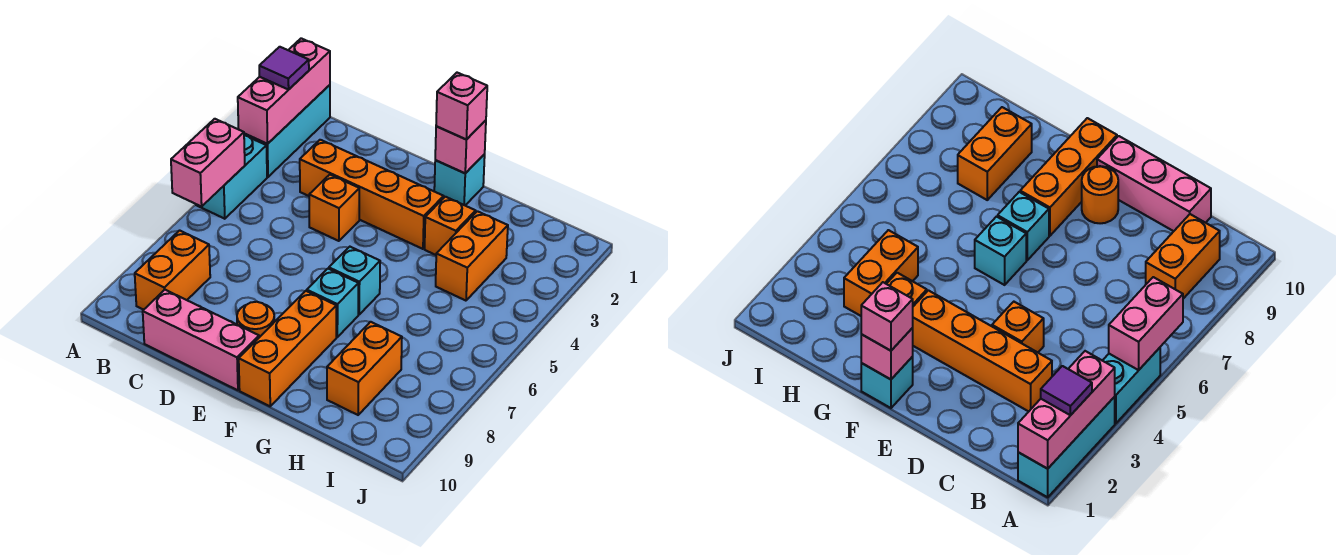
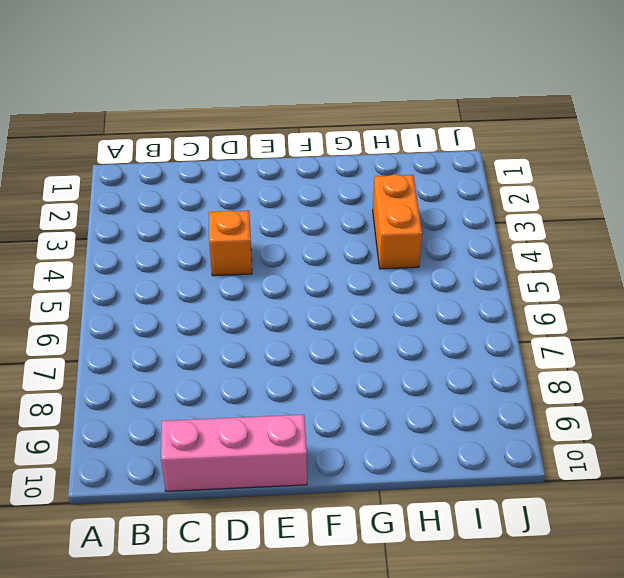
none -> cyan 1x3 brick [244,85,330,177]
none -> cyan 1x2 brick [196,135,267,219]
none -> orange 1x2 brick [135,230,210,310]

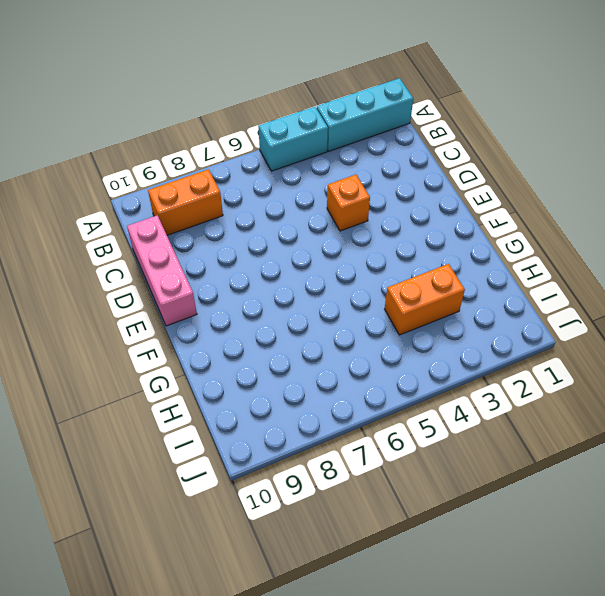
none -> orange 1x4 brick [300,140,444,249]
none -> orange 1x1 round brick [237,302,275,337]
none -> cyan 1x1 brick [434,154,485,205]

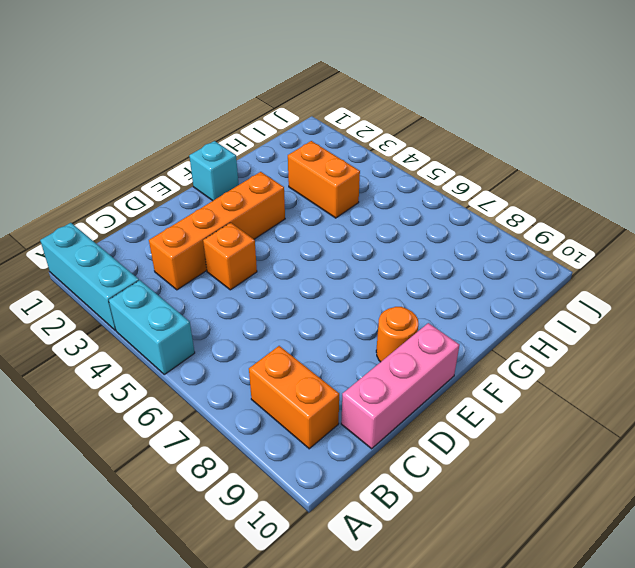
none -> cyan 1x1 brick [329,247,380,314]
none -> cyan 1x1 brick [307,269,358,337]
none -> orange 1x3 brick [239,291,336,406]

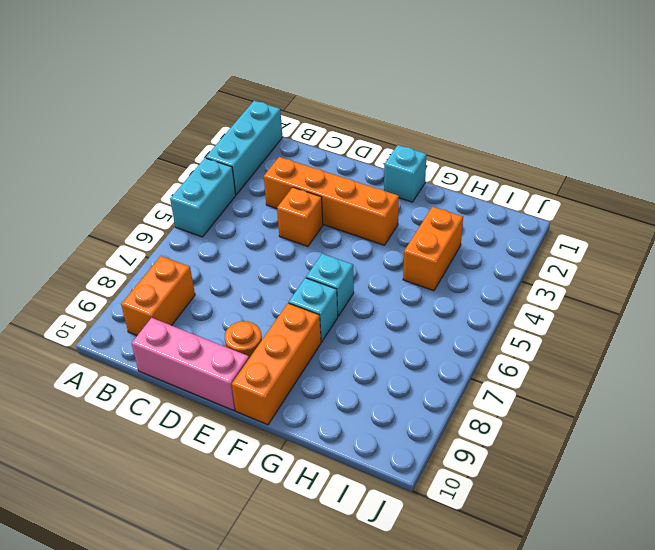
none -> orange 1x1 brick [425,197,476,255]
none -> orange 1x2 brick [327,322,402,415]
none -> pink 1x3 brick [238,38,330,144]

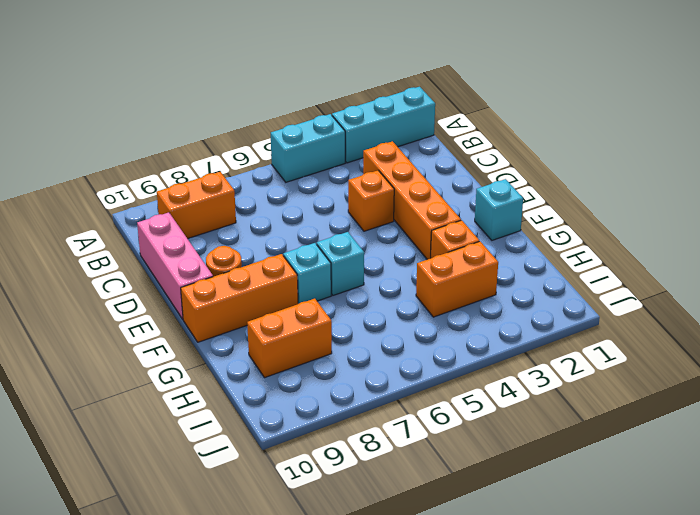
none -> pink 1x3 brick [238,38,330,144]
none -> pink 1x2 brick [171,119,245,207]
none -> pink 1x1 brick [435,120,486,173]

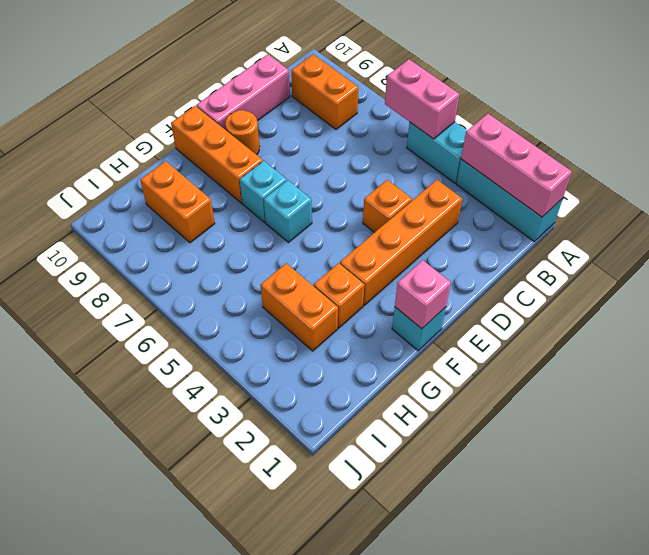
none -> purple 1x1 tile [259,47,309,90]
none -> pink 1x1 brick [436,73,487,139]

